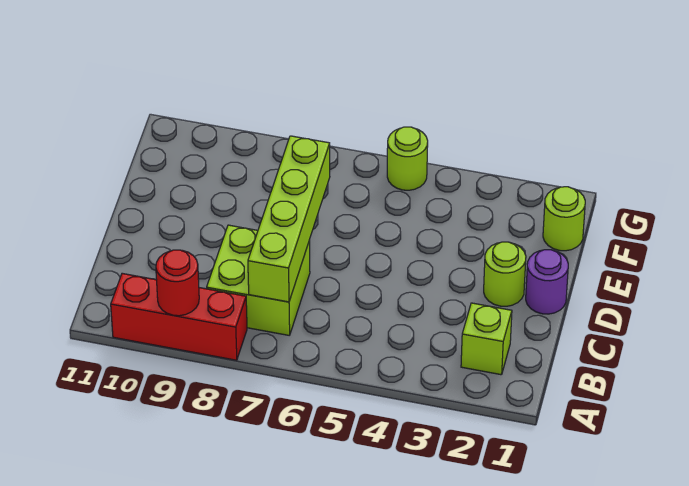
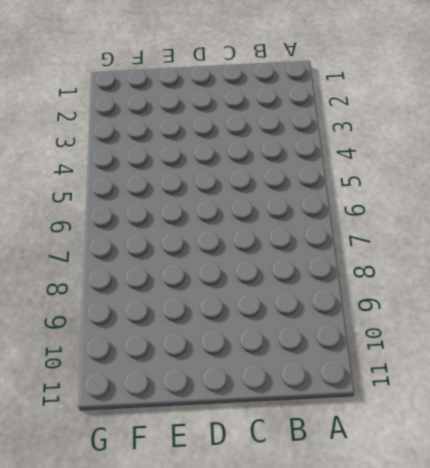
none -> red 1x3 brick [111,273,247,360]
none -> lime 1x1 brick [461,303,512,375]

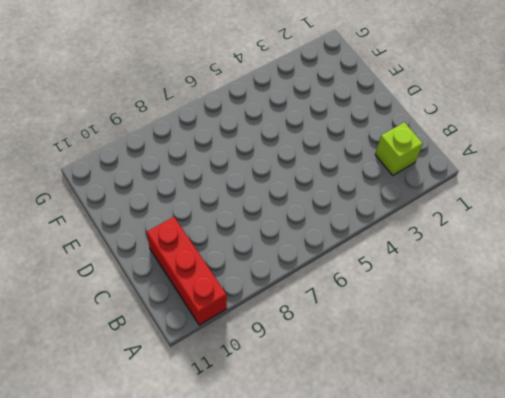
red 1x3 brick [147,217,227,325] -> red 1x3 brick turned to [111,273,247,360]
none -> lime 2x2 brick [207,225,310,335]
none -> purple 1x1 round brick [526,250,568,314]

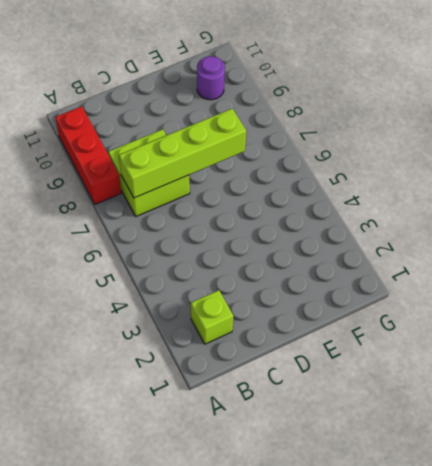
purple 1x1 round brick [197,56,225,100] -> purple 1x1 round brick moved to [526,250,568,314]
none -> lime 1x1 round brick [484,242,526,306]
none -> lime 1x1 round brick [543,187,585,251]

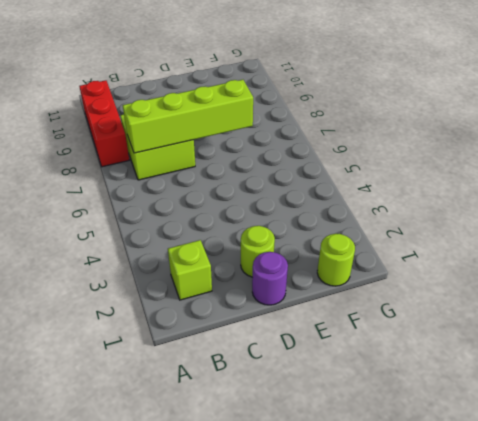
none -> lime 1x1 round brick [387,127,428,190]
none -> red 1x1 round brick [156,250,199,316]

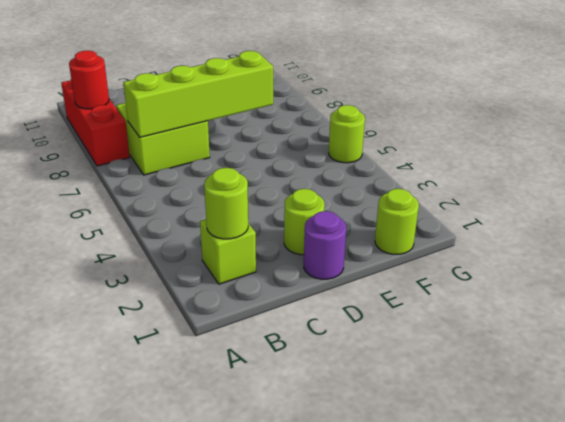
lime 1x1 round brick [204,168,248,239] -> none

